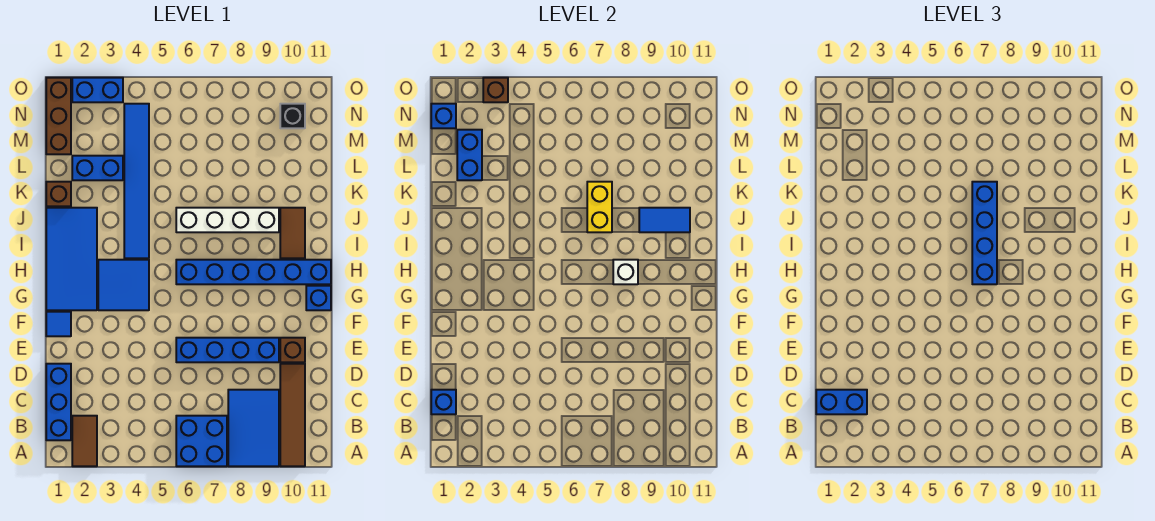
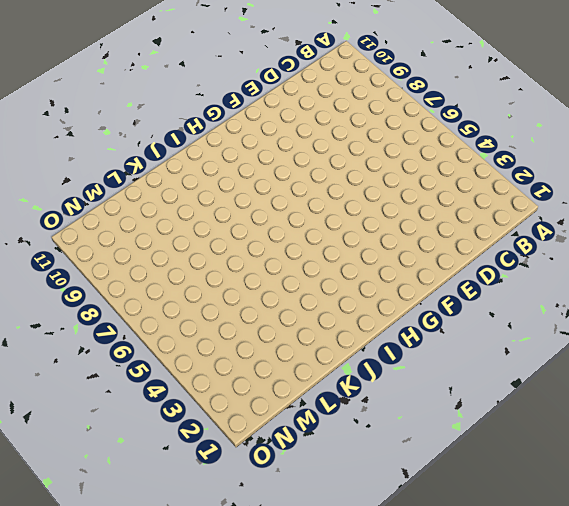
none -> brown 1x2 tile [72,416,97,466]
none -> blue 2x2 brick [176,416,227,466]
none -> blue 2x3 tile [228,390,279,466]

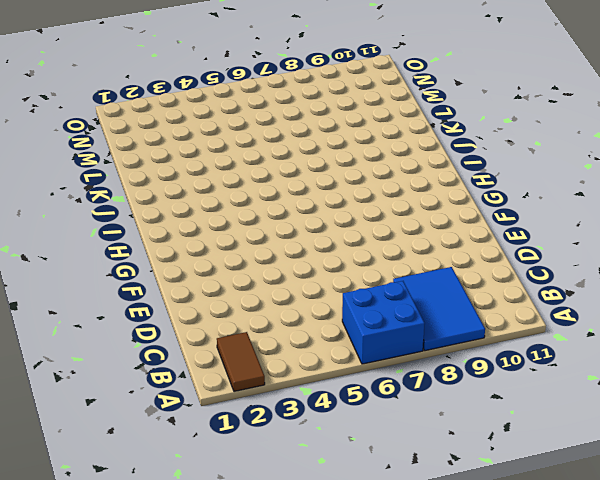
none -> brown 1x4 tile [280,364,305,466]
none -> blue 1x3 brick [46,364,71,440]
none -> blue 1x4 brick [176,338,279,362]

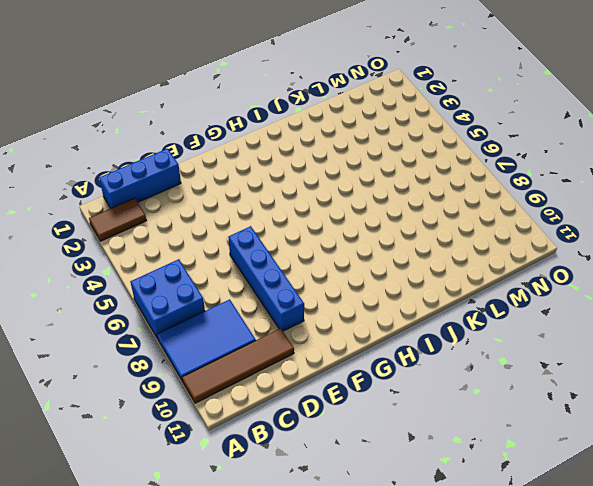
none -> brown 1x1 brick [280,338,305,362]
none -> blue 1x1 tile [46,312,71,336]
none -> blue 2x4 tile [46,208,97,310]

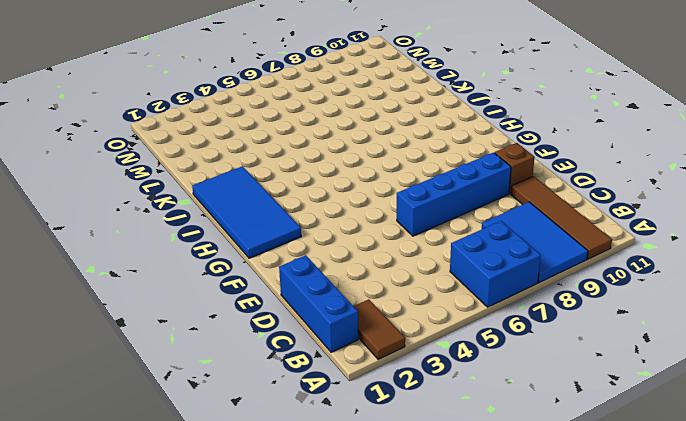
none -> blue 1x1 tile [46,312,71,336]
none -> blue 2x2 tile [98,260,149,310]
none -> blue 1x1 brick [306,286,331,310]

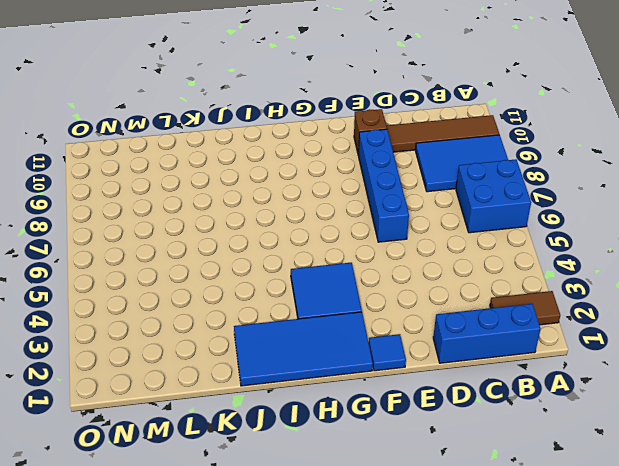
none -> blue 1x1 brick [306,286,331,310]
none -> blue 1x6 brick [176,260,331,284]
none -> blue 1x6 tile [124,104,149,258]

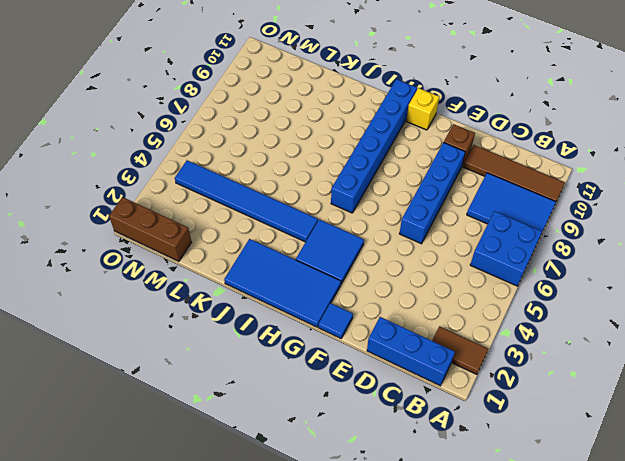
yellow 1x1 brick [406,88,439,130] -> blue 1x1 brick [306,286,331,310]
none -> brown 1x2 tile [280,208,305,258]
none -> white 1x4 brick [176,208,279,232]
none -> brown 1x1 brick [46,182,71,206]

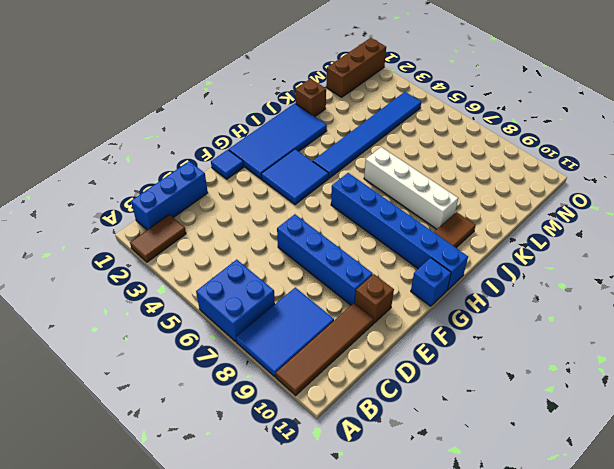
none -> blue 1x2 brick [72,156,123,180]
none -> black 1x1 brick [280,104,305,128]
none -> blue 1x2 brick [72,78,123,102]

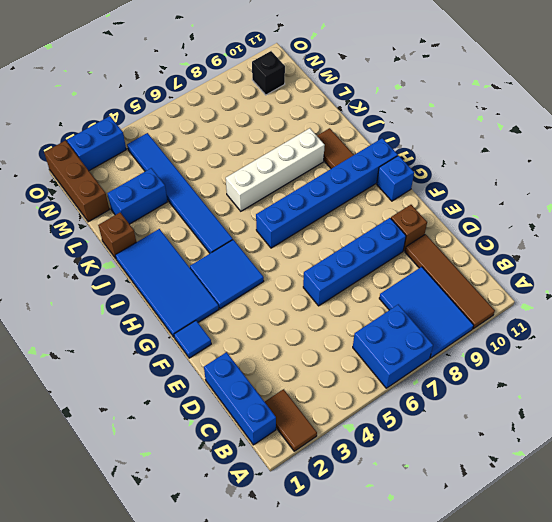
none -> blue 1x1 brick [431,390,456,414]
none -> white 1x1 brick [613,260,638,284]
none -> yellow 1x2 brick [587,182,612,232]

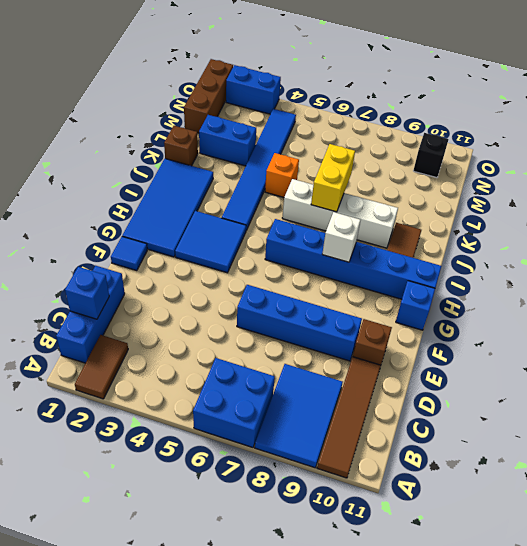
orange 1x1 brick [265,153,299,197] -> none
none -> blue 1x2 tile [639,208,690,232]
none -> blue 1x2 brick [457,130,482,180]
none -> blue 1x1 brick [431,104,456,128]

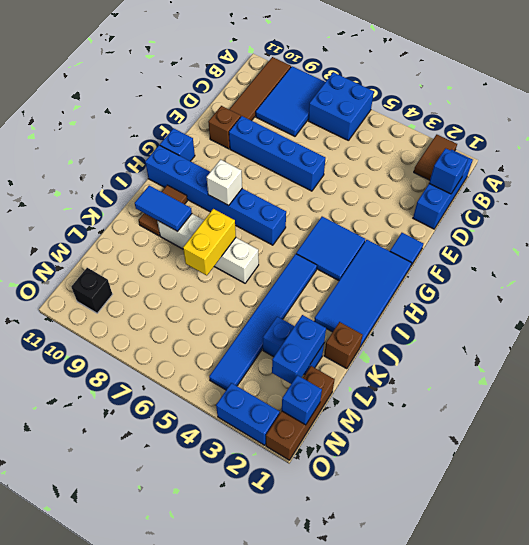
none -> brown 1x1 brick [483,78,508,102]
none -> blue 1x2 brick [816,390,867,414]
none -> blue 1x4 brick [972,182,997,284]

